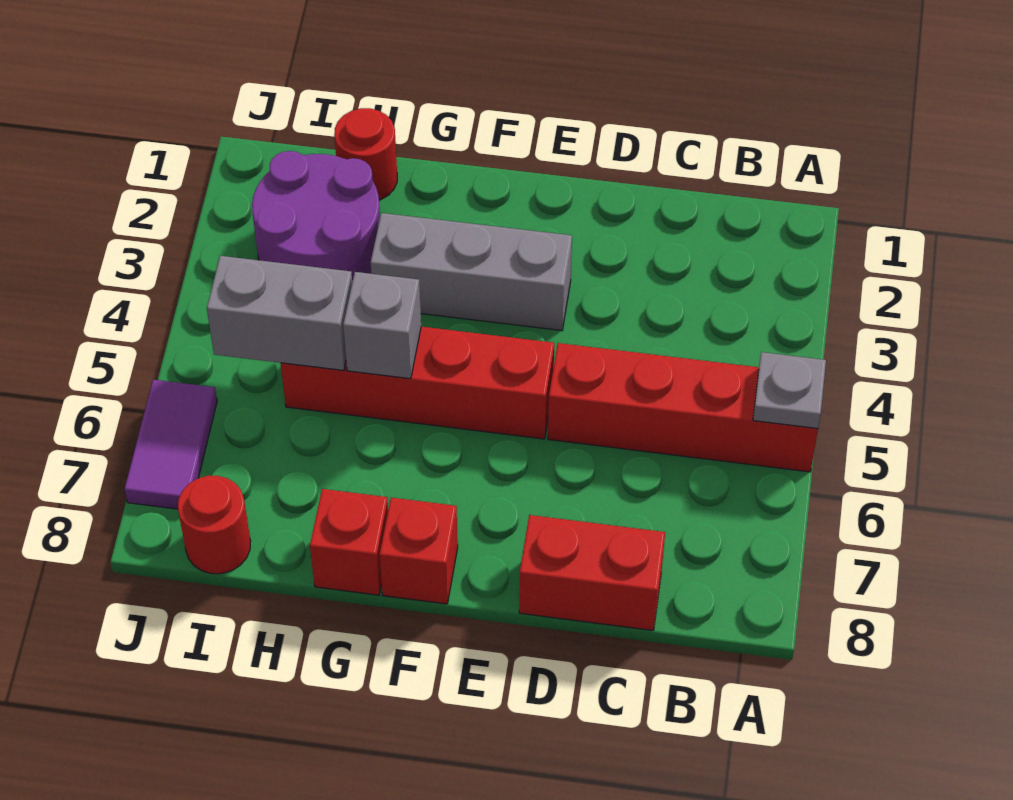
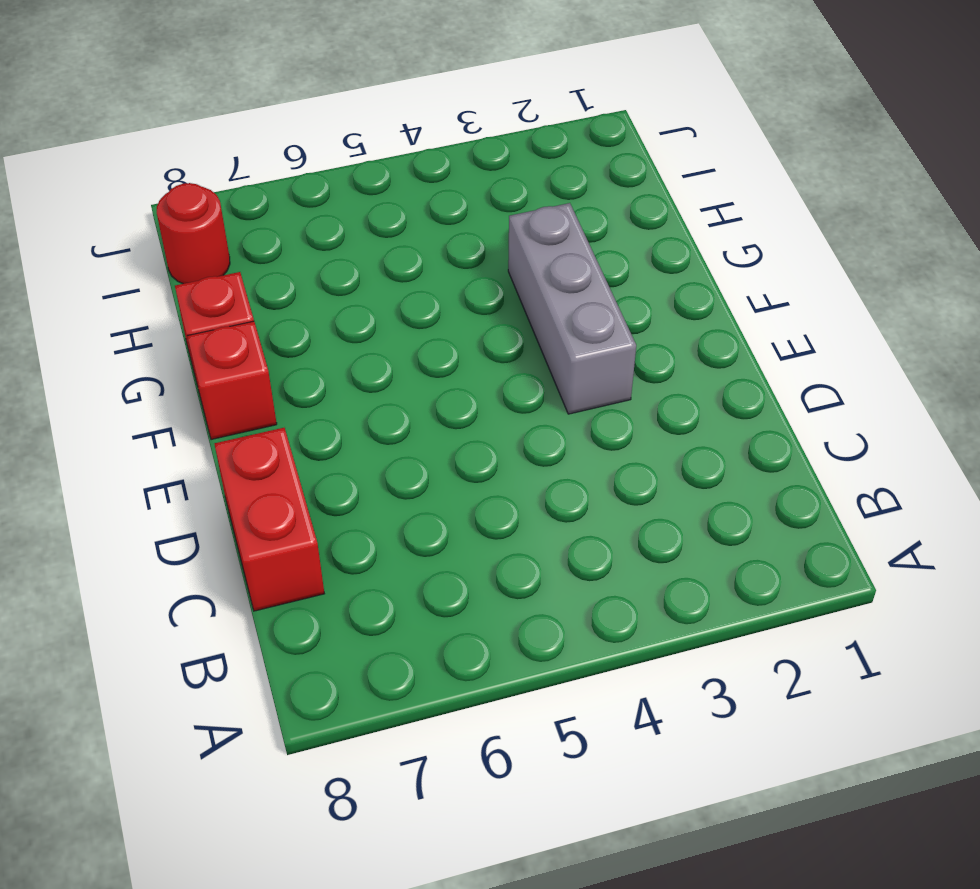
none -> red 1x4 brick [548,343,818,472]
none -> red 1x4 brick [281,327,554,439]
none -> red 1x1 round brick [334,108,397,200]

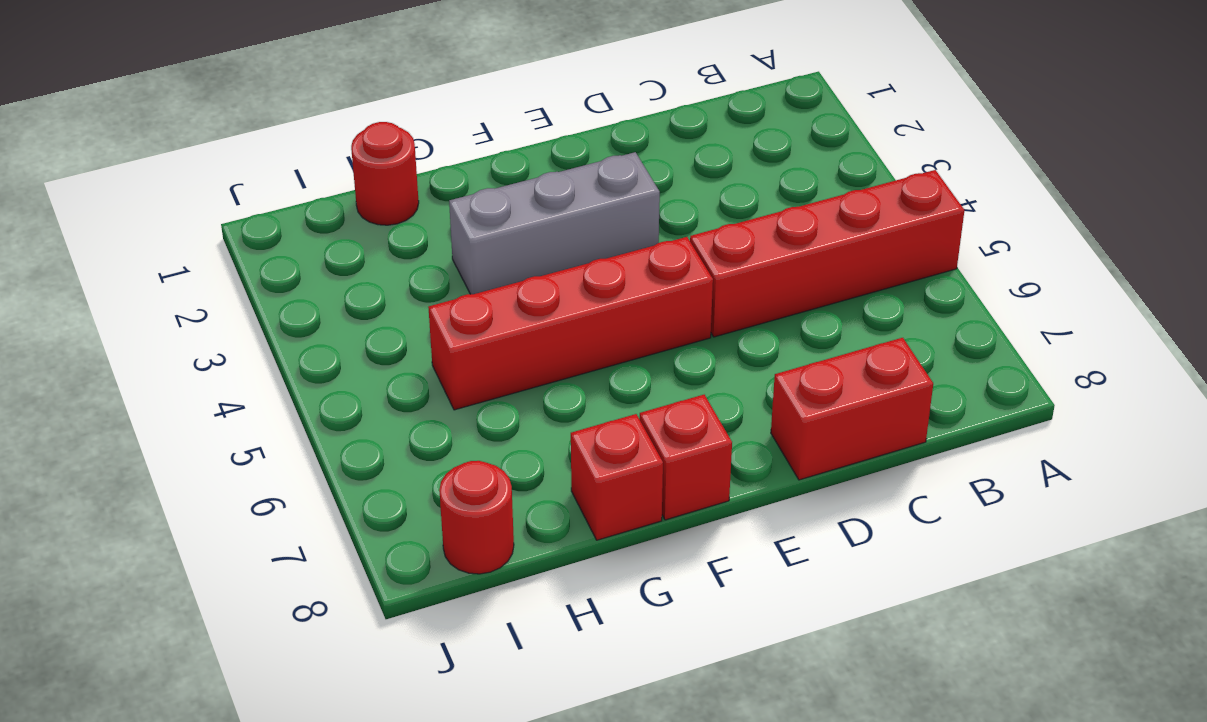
none -> purple 2x2 round brick [252,151,380,282]
none -> purple 1x2 tile [125,380,217,509]
none -> grey 1x1 plate [753,352,826,428]

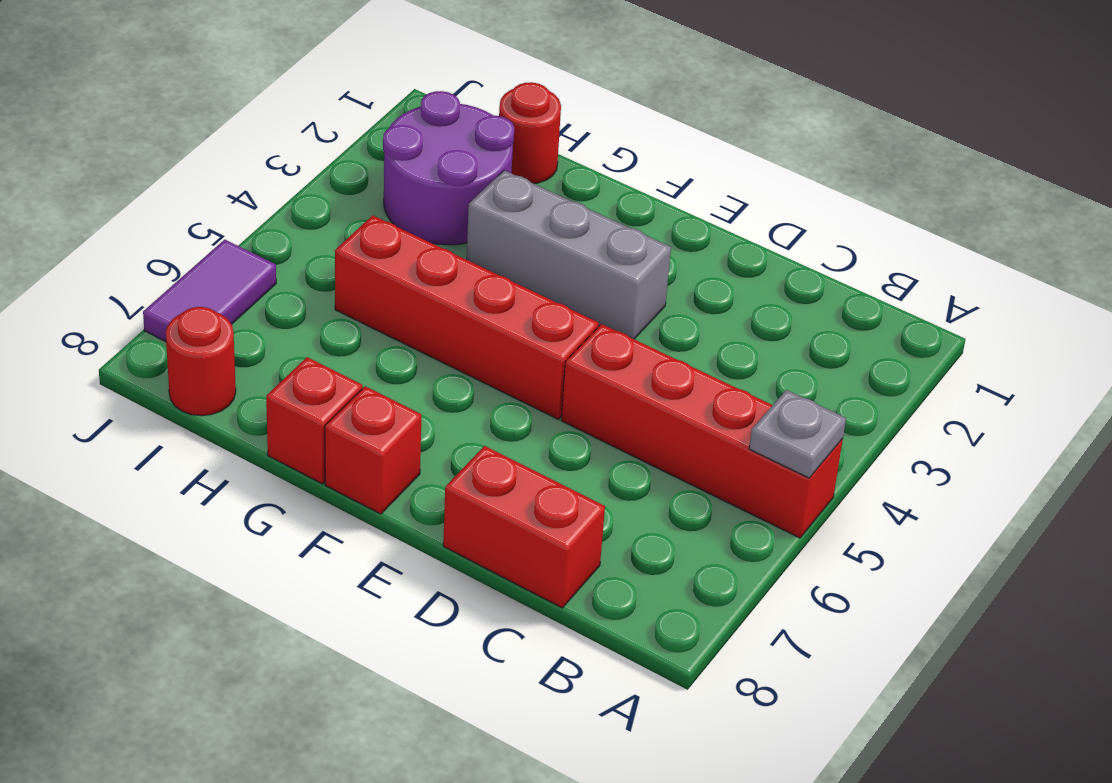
none -> grey 1x1 brick [343,272,421,379]
none -> grey 1x2 brick [207,256,352,370]

